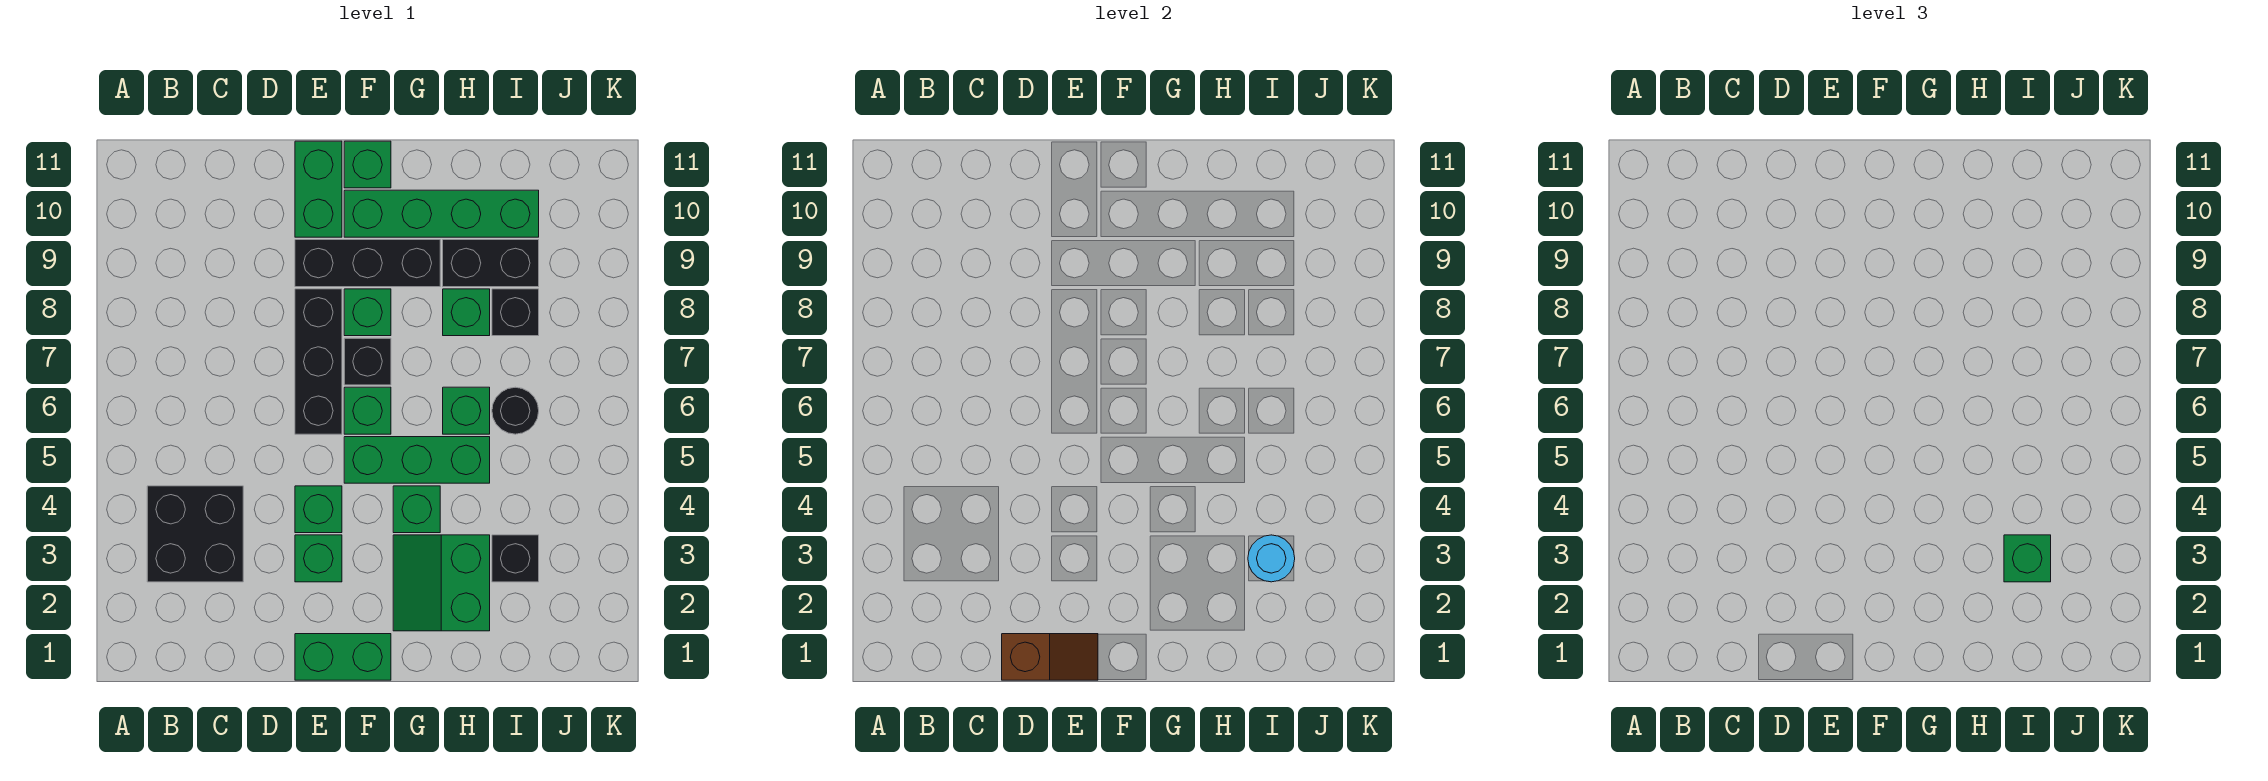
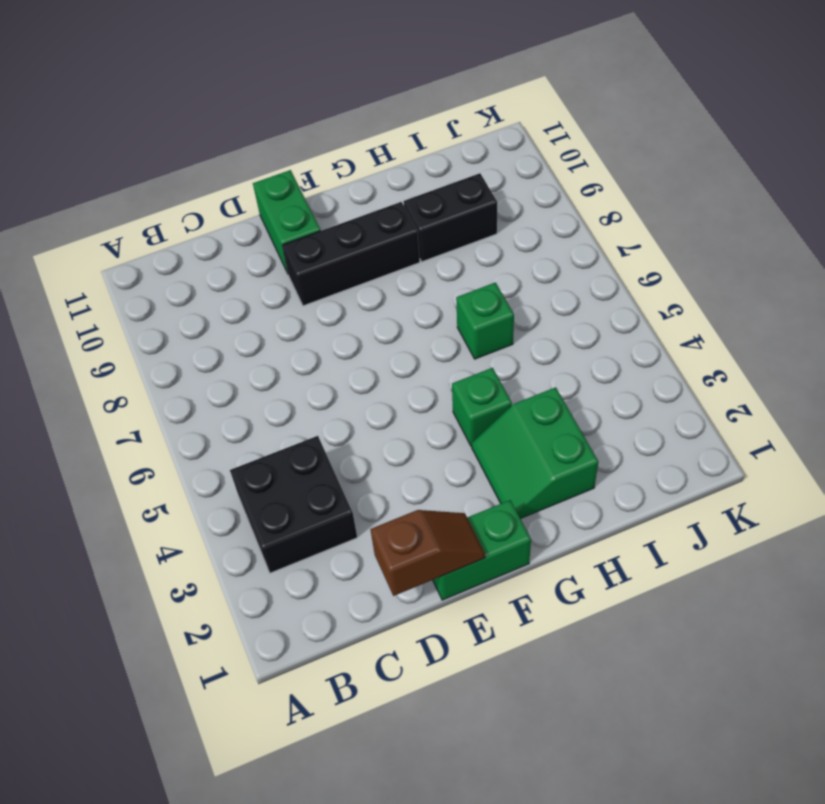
none -> green 1x1 brick [295,535,342,582]
none -> green 1x1 brick [295,486,342,533]
none -> black 1x3 brick [295,289,342,434]

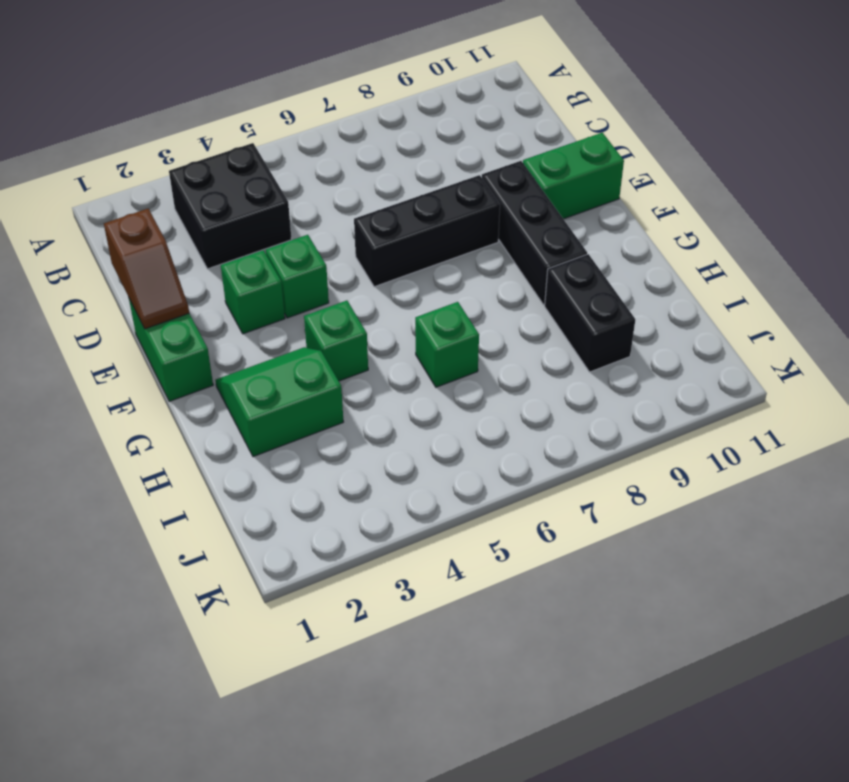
none -> green 1x3 brick [344,437,490,483]
none -> green 1x1 brick [344,387,391,434]
none -> black 1x1 brick [344,338,391,385]

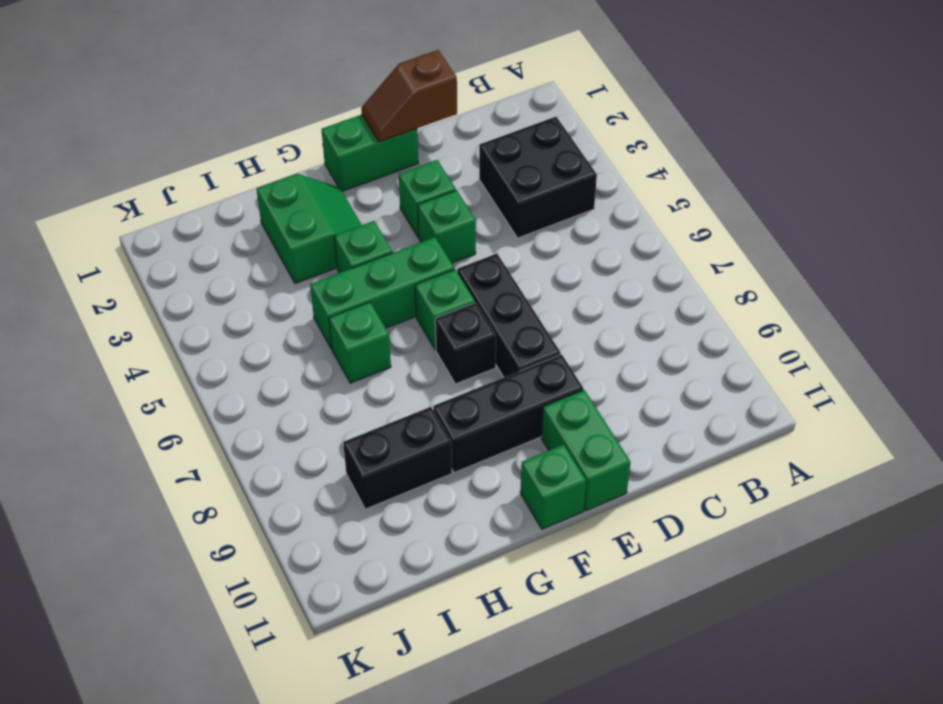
none -> green 1x1 brick [344,289,391,336]
none -> green 1x4 brick [344,190,539,237]
none -> green 1x1 brick [443,289,490,336]

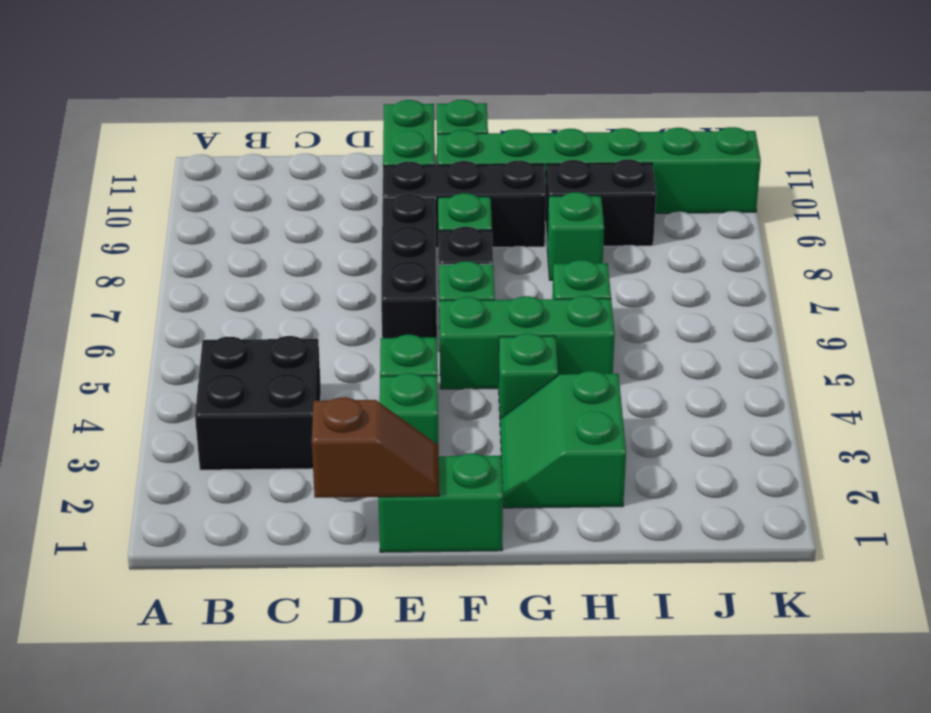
green 1x6 brick [437,127,761,213] -> green 1x4 brick [344,190,539,237]
none -> black 1x1 brick [492,535,539,582]
none -> black 1x1 round brick [492,387,539,434]
none -> black 1x1 brick [492,289,539,336]

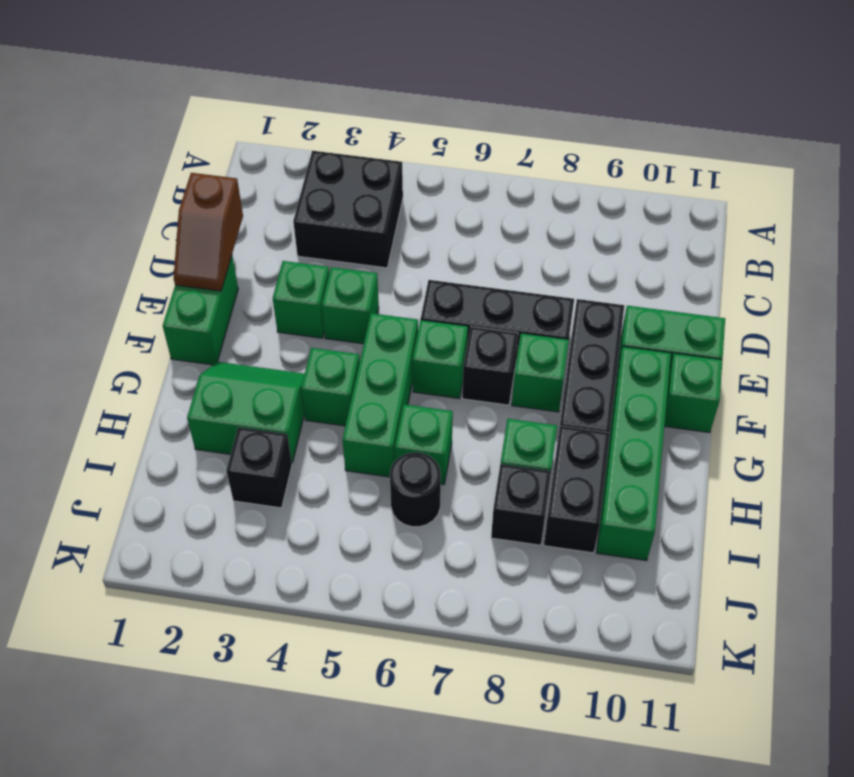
none -> cyan 1x1 round brick [1248,535,1295,582]
none -> green 1x1 brick [2004,535,2051,582]

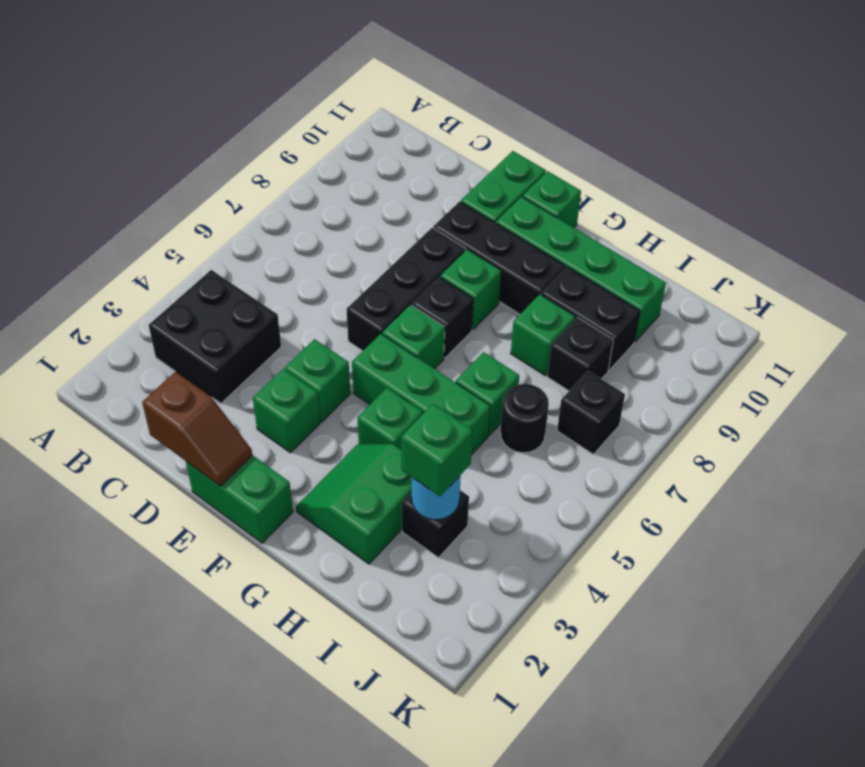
black 1x1 brick [557,371,625,454] -> none

